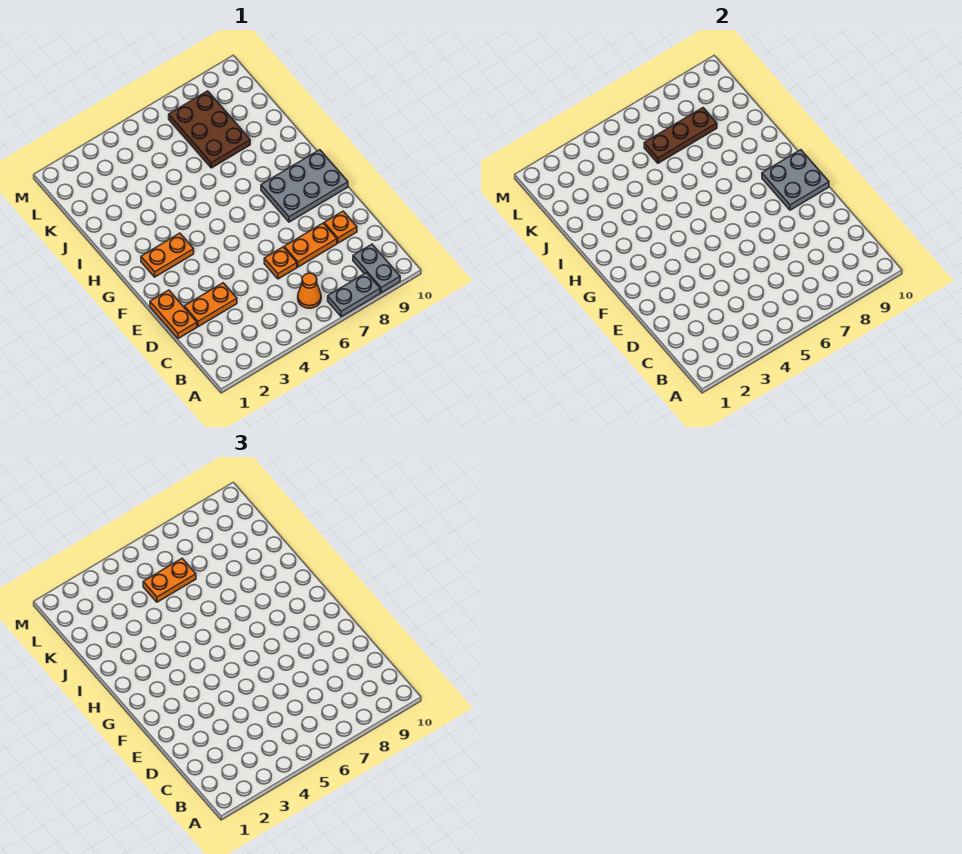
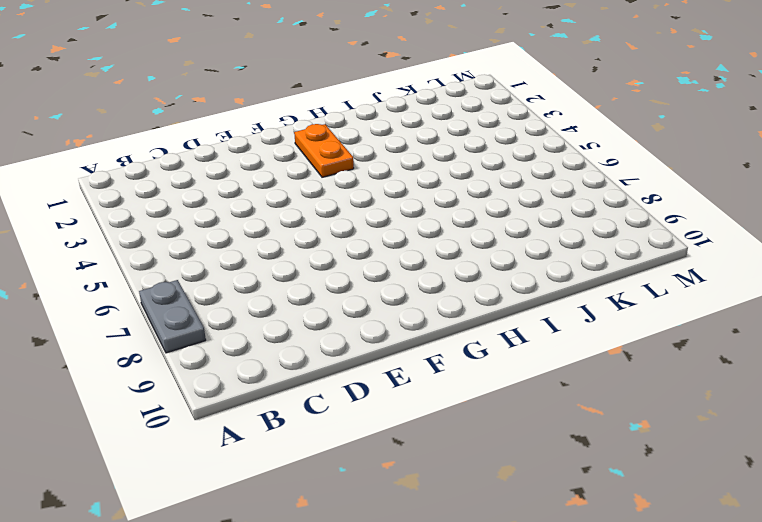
none -> grey 1x2 plate [353,244,400,293]
none -> orange 1x1 cone [298,273,321,308]
none -> orange 1x2 plate [150,290,197,339]

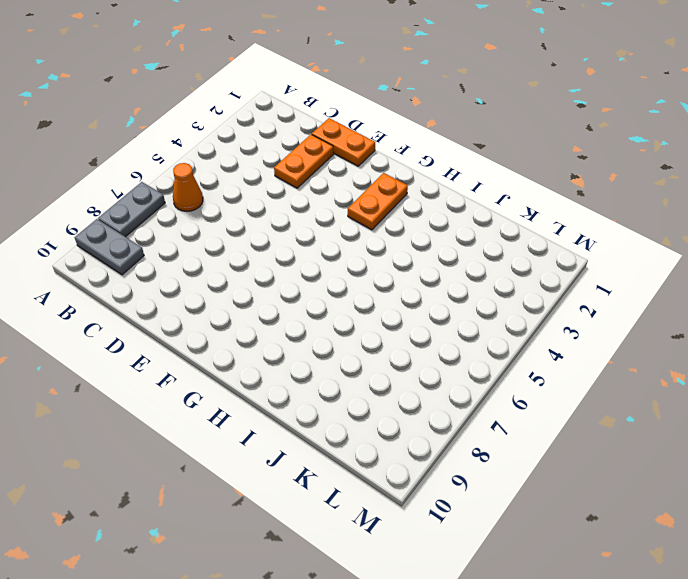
none -> orange 1x1 plate [264,247,297,279]
none -> orange 1x2 plate [284,223,337,267]
none -> orange 1x1 plate [324,211,357,243]

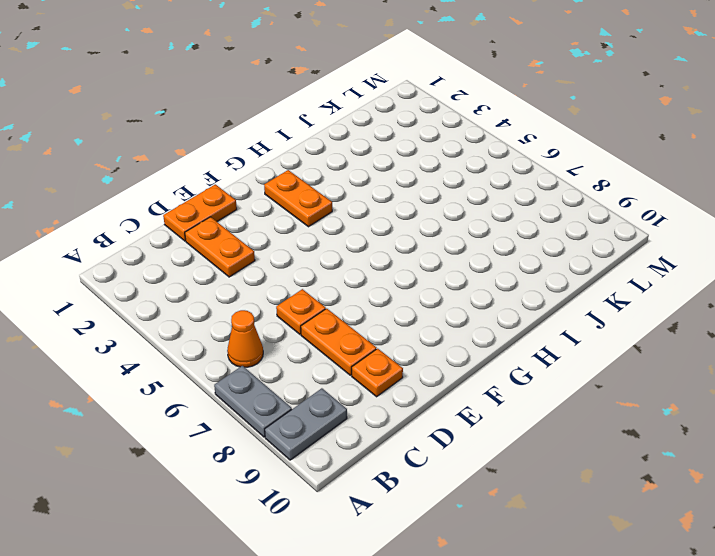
none -> grey 2x3 plate [261,150,348,222]
none -> brown 2x3 plate [169,91,250,168]
none -> grey 2x2 plate [762,150,829,210]

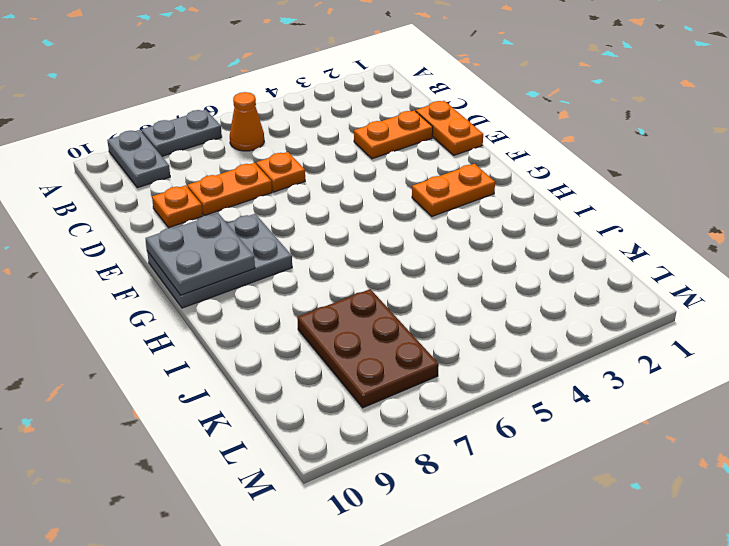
none -> brown 1x3 plate [644,108,717,163]
none -> orange 1x2 plate [143,559,196,602]

